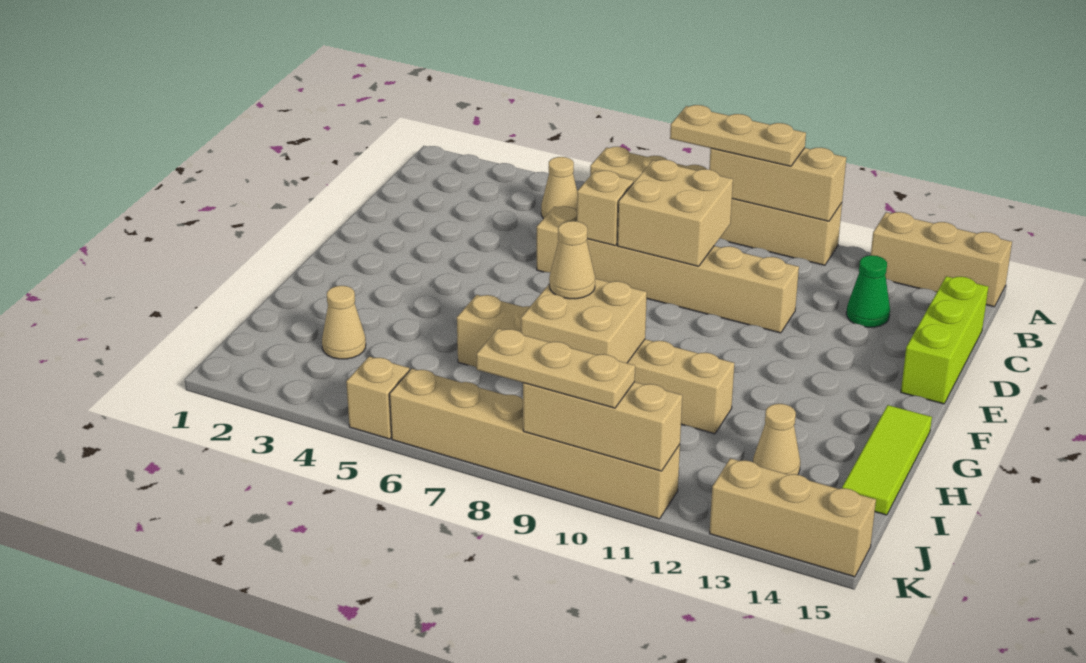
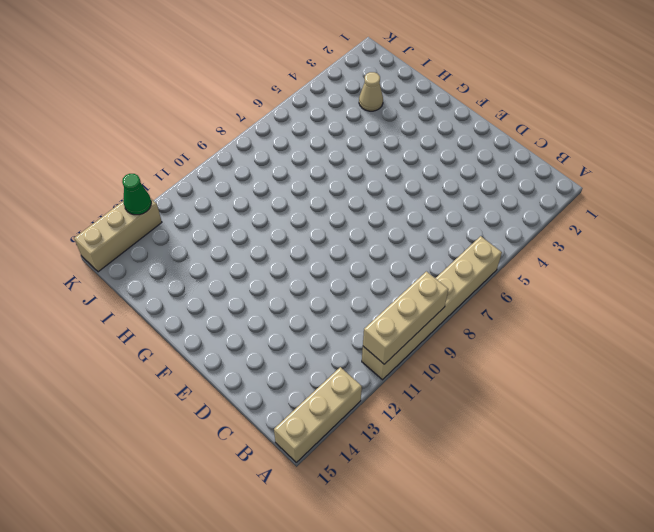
green 1x1 cone [122,174,151,215] -> green 1x1 cone moved to [846,255,890,327]
none -> tan 1x1 cone [541,157,577,219]
none -> lime 1x3 brick [901,276,988,404]
none -> tan 1x6 brick [537,206,799,333]

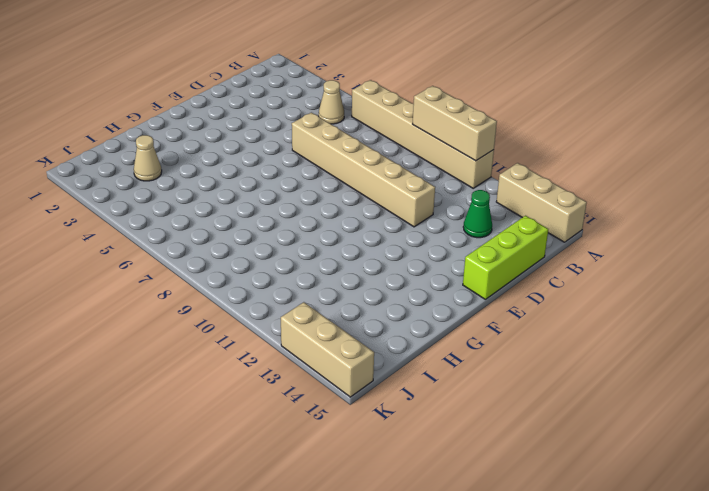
none -> lime 1x3 tile [842,405,932,515]
none -> tan 1x6 brick [457,295,734,434]
none -> tan 1x1 cone [753,404,800,475]

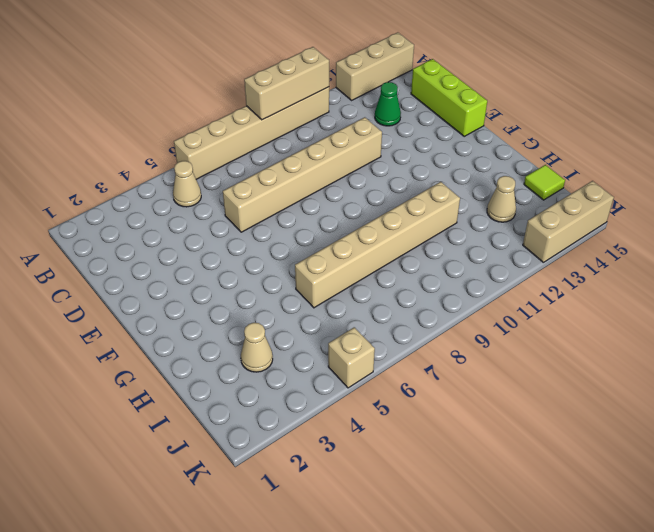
lime 1x1 tile [524,165,565,200] -> lime 1x3 tile [842,405,932,515]
none -> tan 1x6 brick [390,369,680,519]
none -> tan 2x2 brick [618,160,733,266]
none -> tan 1x1 brick [577,171,633,246]

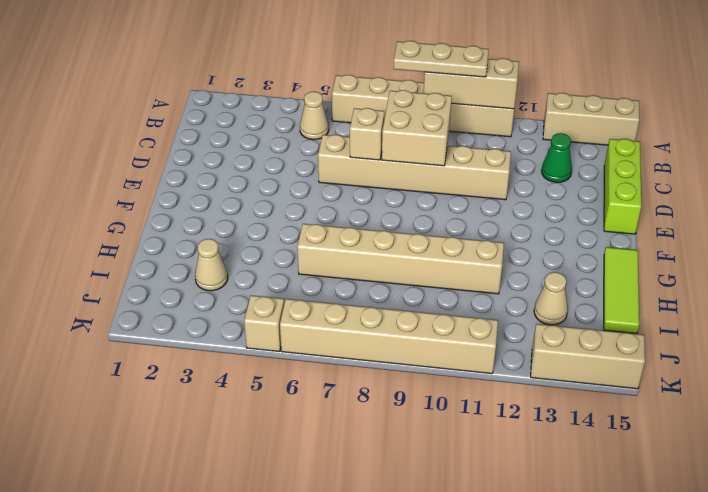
none -> tan 2x2 brick [521,279,647,363]
none -> tan 1x3 brick [523,382,682,471]
none -> tan 1x1 cone [549,221,595,299]

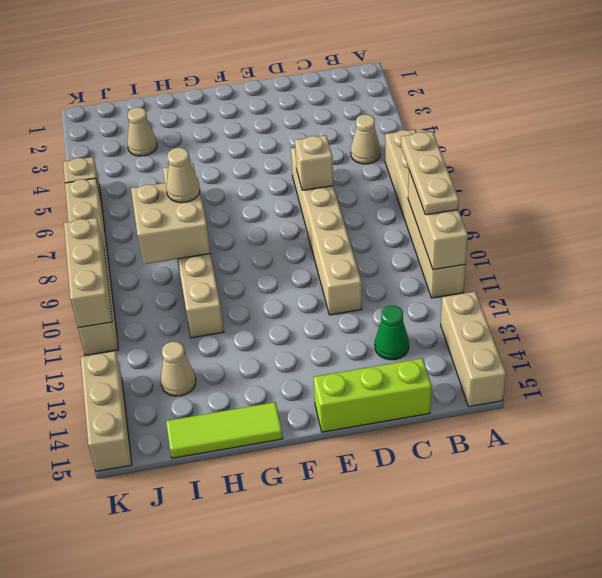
none -> tan 2x2 brick [618,160,733,266]
none -> tan 1x3 plate [476,328,635,408]

